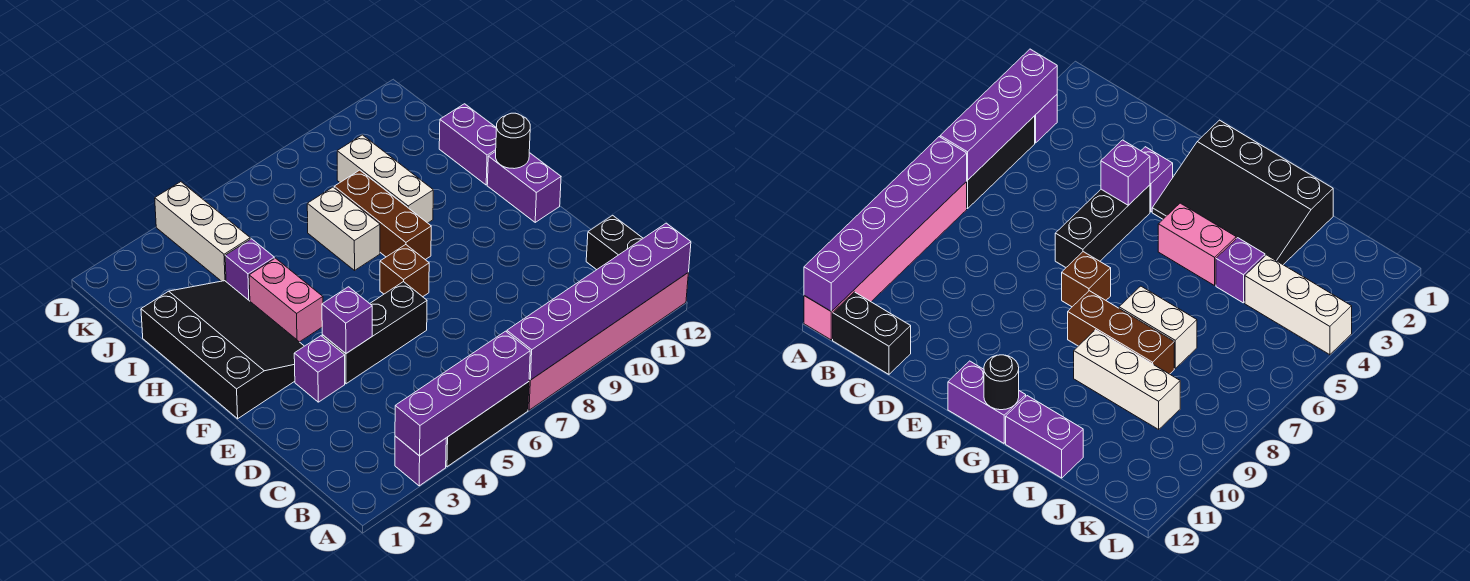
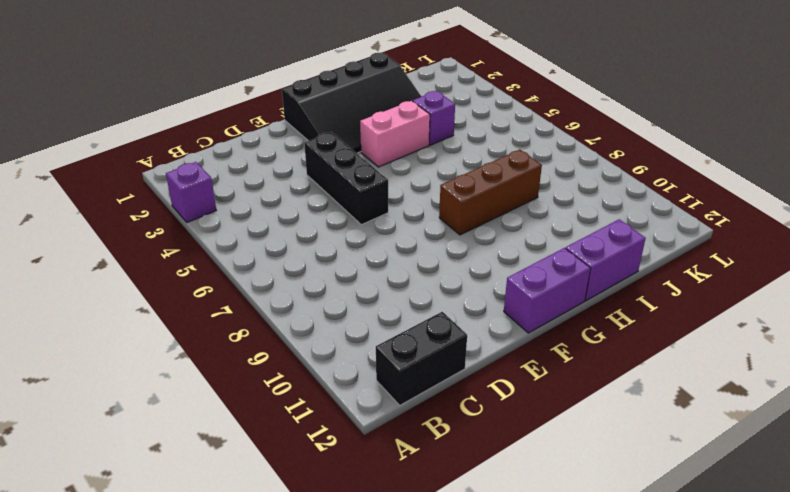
none -> black 1x3 brick [446,382,529,467]
none -> pink 1x6 brick [528,273,688,410]
none -> purple 1x1 brick [294,336,345,402]

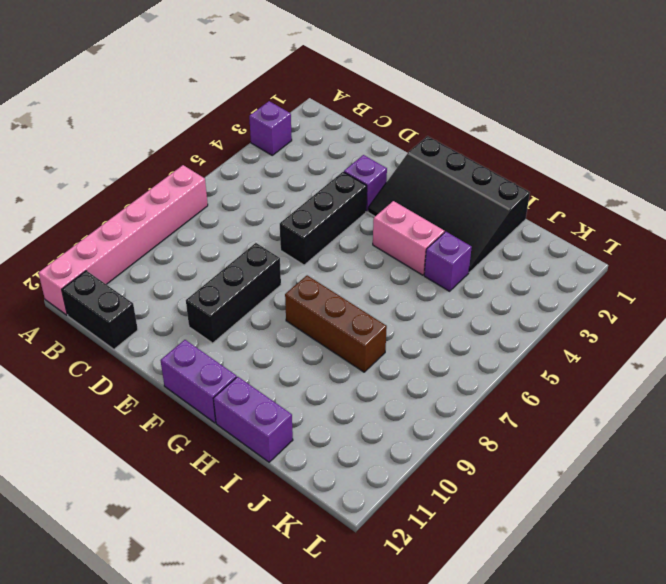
black 1x3 brick [186,243,281,343] -> black 1x3 brick moved to [446,382,529,467]
none -> brown 1x1 brick [380,245,429,297]
none -> white 1x2 brick [307,187,380,270]
none -> white 1x3 brick [337,135,433,223]

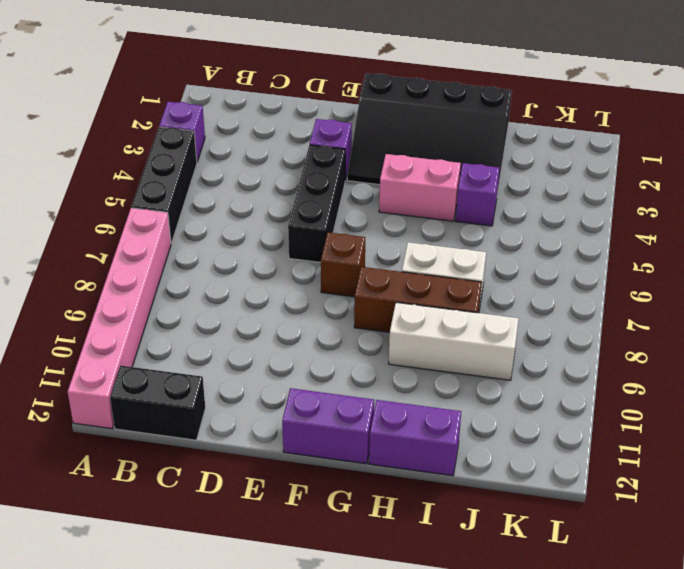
none -> white 1x3 brick [155,182,250,281]
none -> purple 1x4 brick [395,331,530,456]
none -> purple 1x6 brick [507,223,691,380]

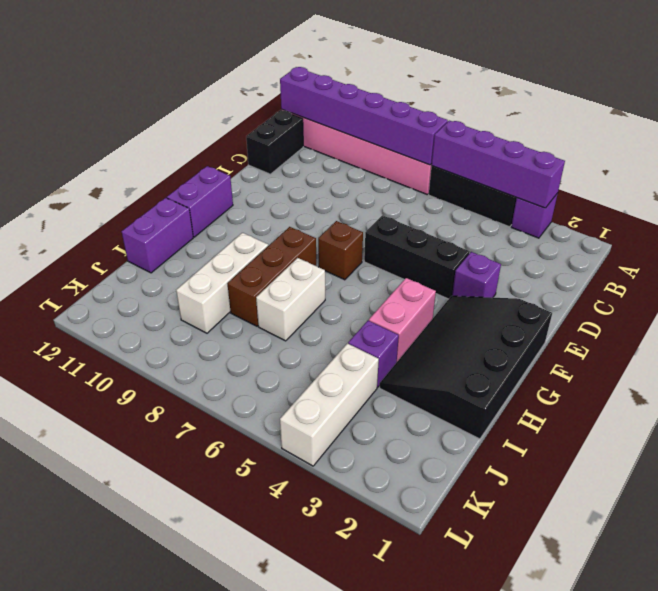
none -> purple 1x1 brick [322,287,372,353]
none -> black 1x1 round brick [496,113,530,169]

